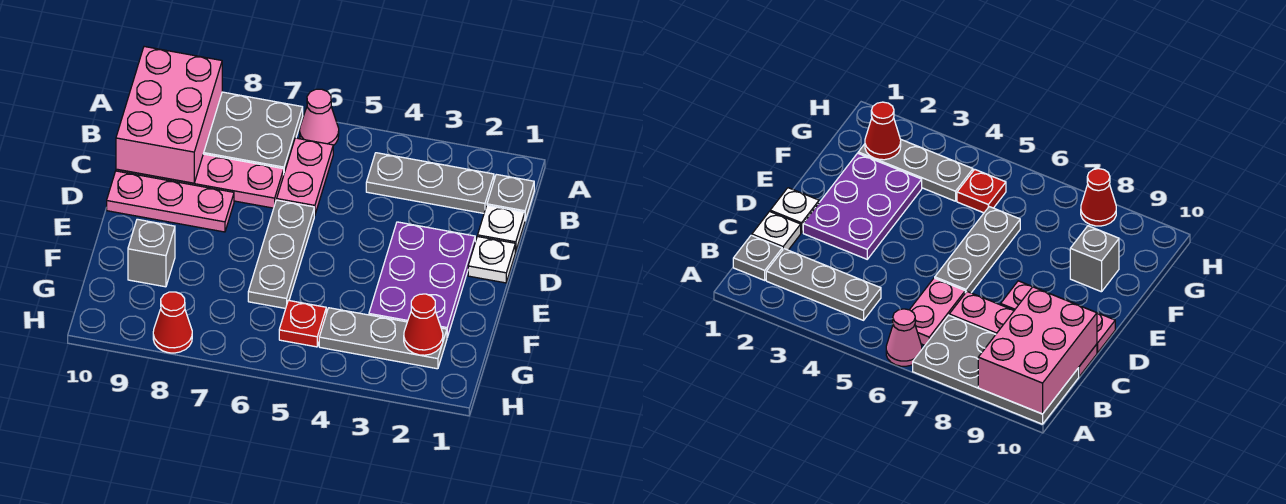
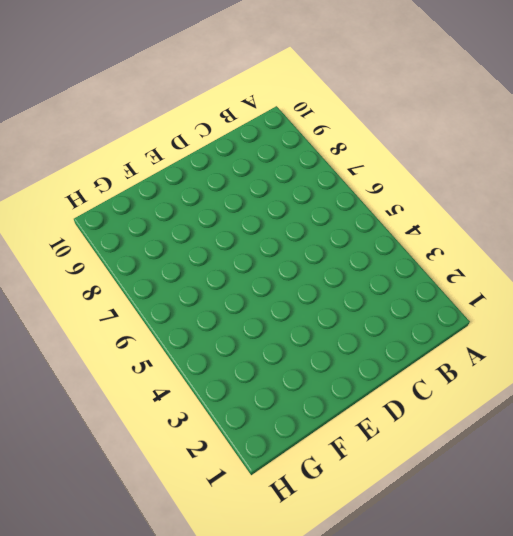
none -> pink 1x1 cone [300,89,339,145]
none -> grey 2x4 plate [203,92,303,172]
none -> grey 1x1 plate [487,174,534,220]

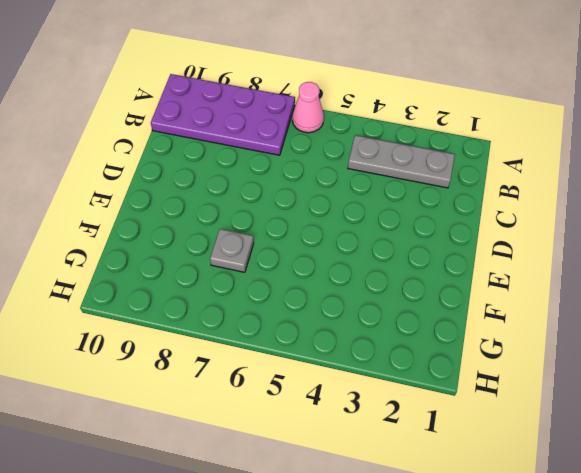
purple 2x4 plate [151,74,295,155] -> grey 2x4 plate [203,92,303,172]
grey 1x1 plate [210,229,254,272] -> grey 1x1 plate moved to [487,174,534,220]
none -> pink 1x2 plate [277,138,333,216]
none -> white 1x1 plate [478,206,525,252]
none -> pink 1x4 plate [116,154,284,208]

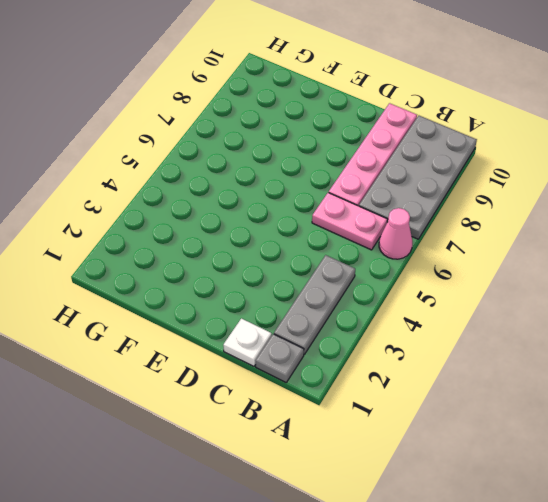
none -> white 1x1 plate [468,236,515,283]
none -> purple 2x3 plate [369,222,475,337]
none -> grey 1x3 plate [248,200,314,309]

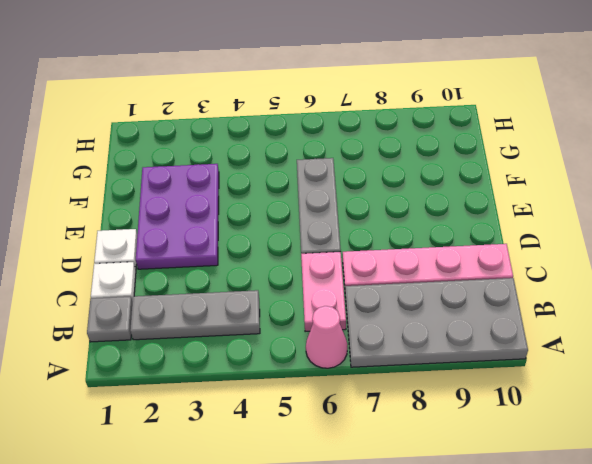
none -> pink 1x3 plate [107,171,234,232]
none -> grey 1x1 brick [128,219,175,287]
none -> grey 1x3 plate [319,308,447,369]

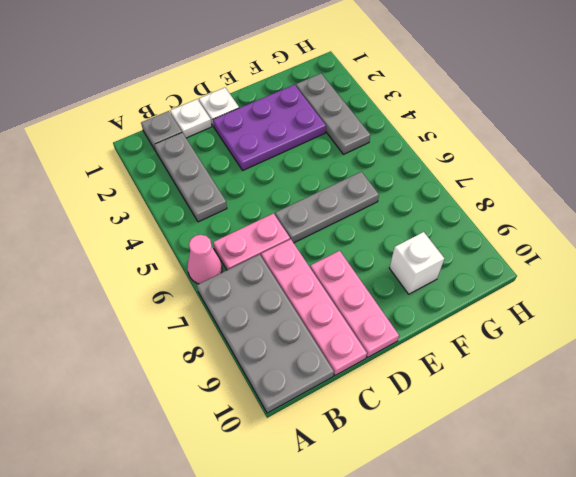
white 1x1 brick [390,232,444,294] -> grey 1x1 brick [128,219,175,287]
none -> red 1x1 plate [279,300,326,347]
none -> red 1x1 cone [153,292,192,353]
none -> pink 2x3 brick [116,47,222,183]

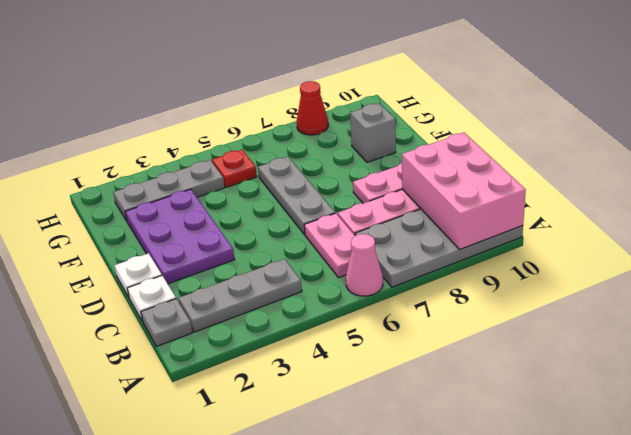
none -> red 1x1 cone [404,294,443,355]

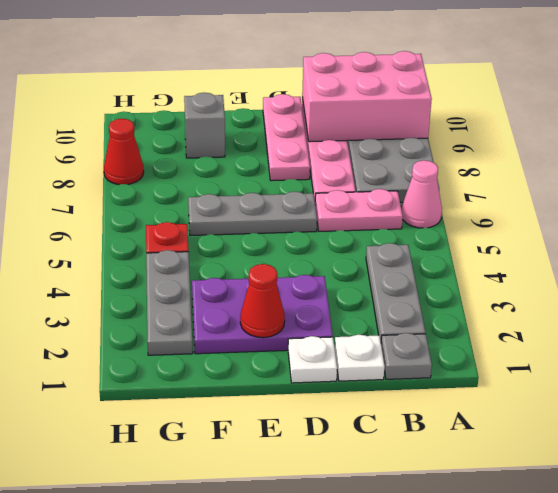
red 1x1 cone [240,264,285,338] -> red 1x1 cone moved to [404,294,443,355]

